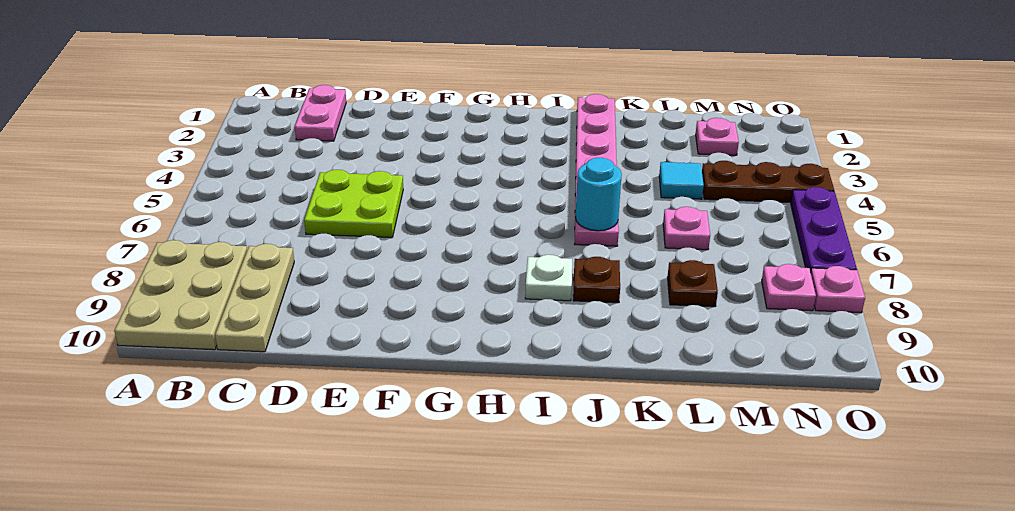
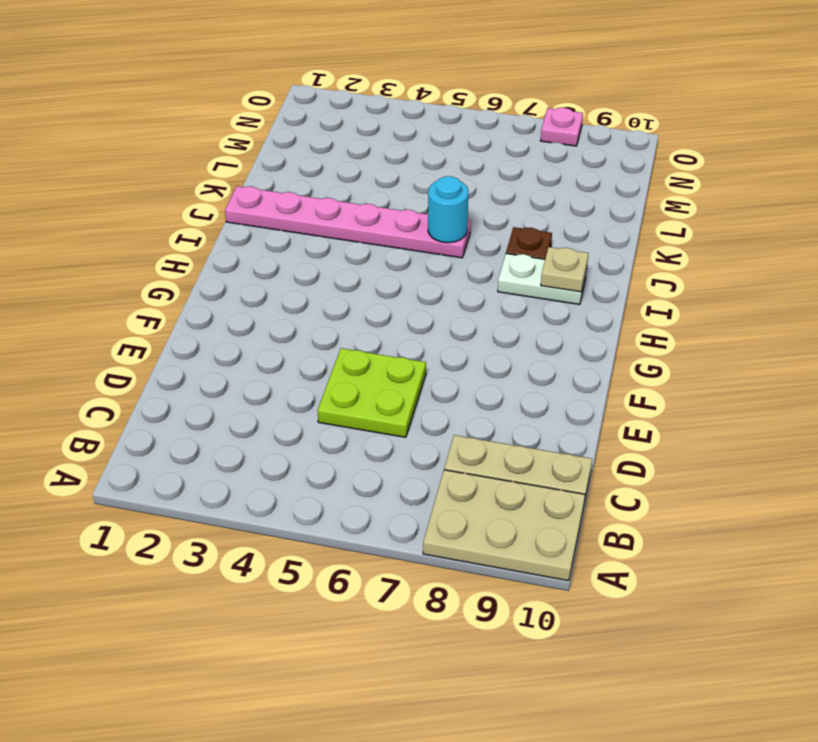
white 1x2 plate [498,254,587,305] -> white 1x1 plate [525,255,572,301]
tan 1x1 plate [541,247,588,292] -> none
none -> pink 1x2 plate [295,85,346,141]
none -> cyan 1x1 tile [659,162,704,199]
none -> pink 1x1 plate [663,207,710,250]

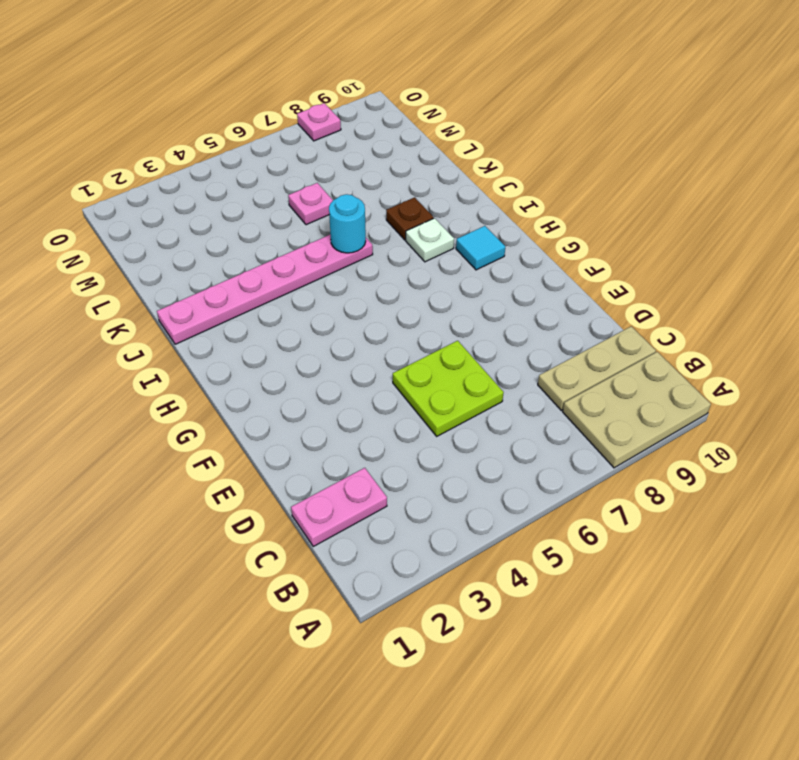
cyan 1x1 tile [456,226,505,270] -> cyan 1x1 tile moved to [659,162,704,199]
none -> brown 1x1 plate [668,260,718,307]
none -> pink 1x1 plate [696,118,739,155]
none -> brown 1x3 plate [702,161,834,203]

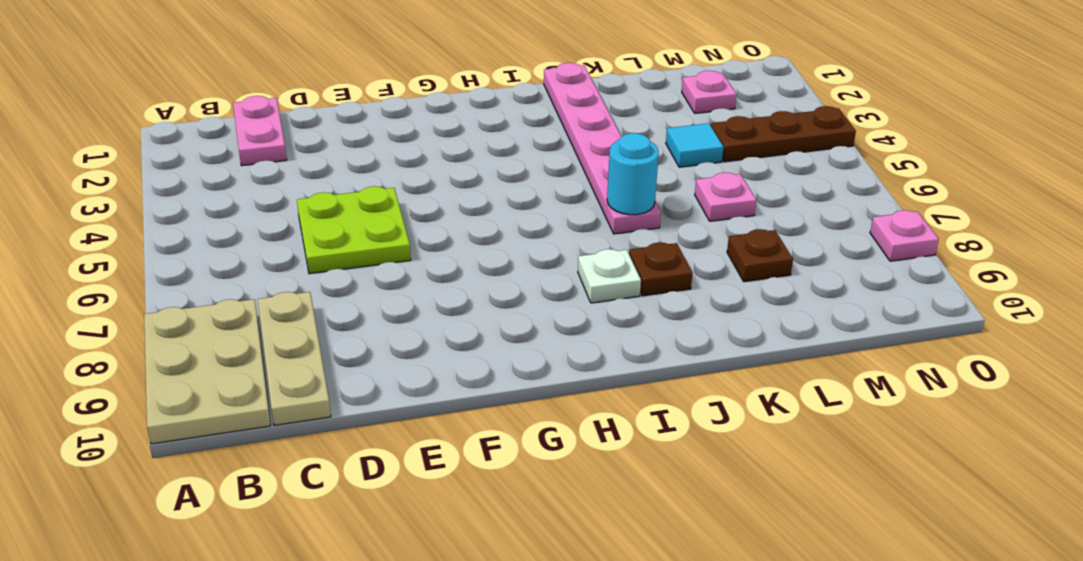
none -> pink 1x1 plate [762,264,816,311]
none -> purple 1x3 plate [791,187,857,272]

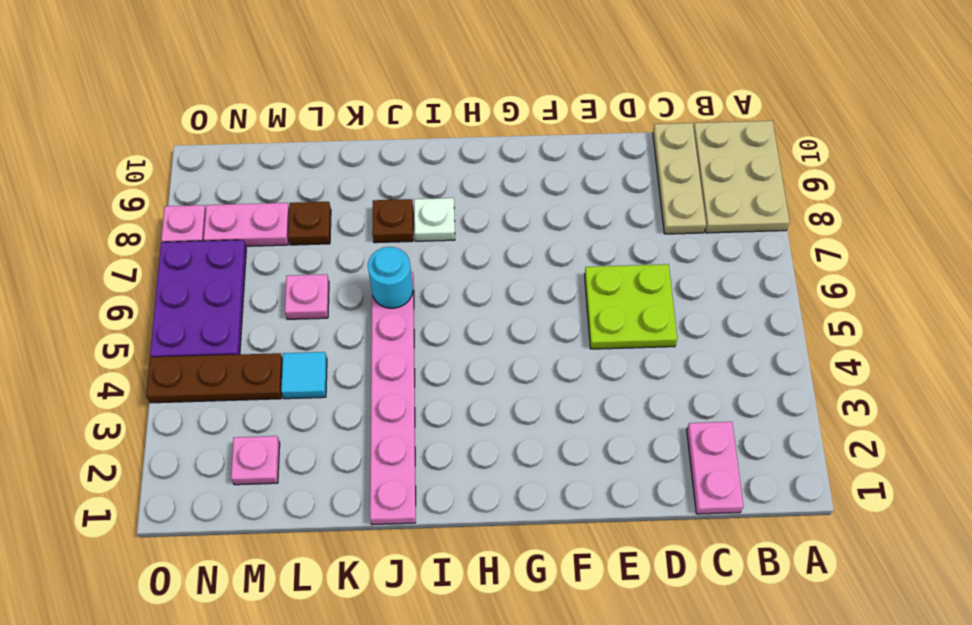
pink 1x2 plate [204,203,289,246] -> pink 1x1 plate [762,264,816,311]
purple 2x3 plate [150,240,246,357] -> purple 1x3 plate [791,187,857,272]

